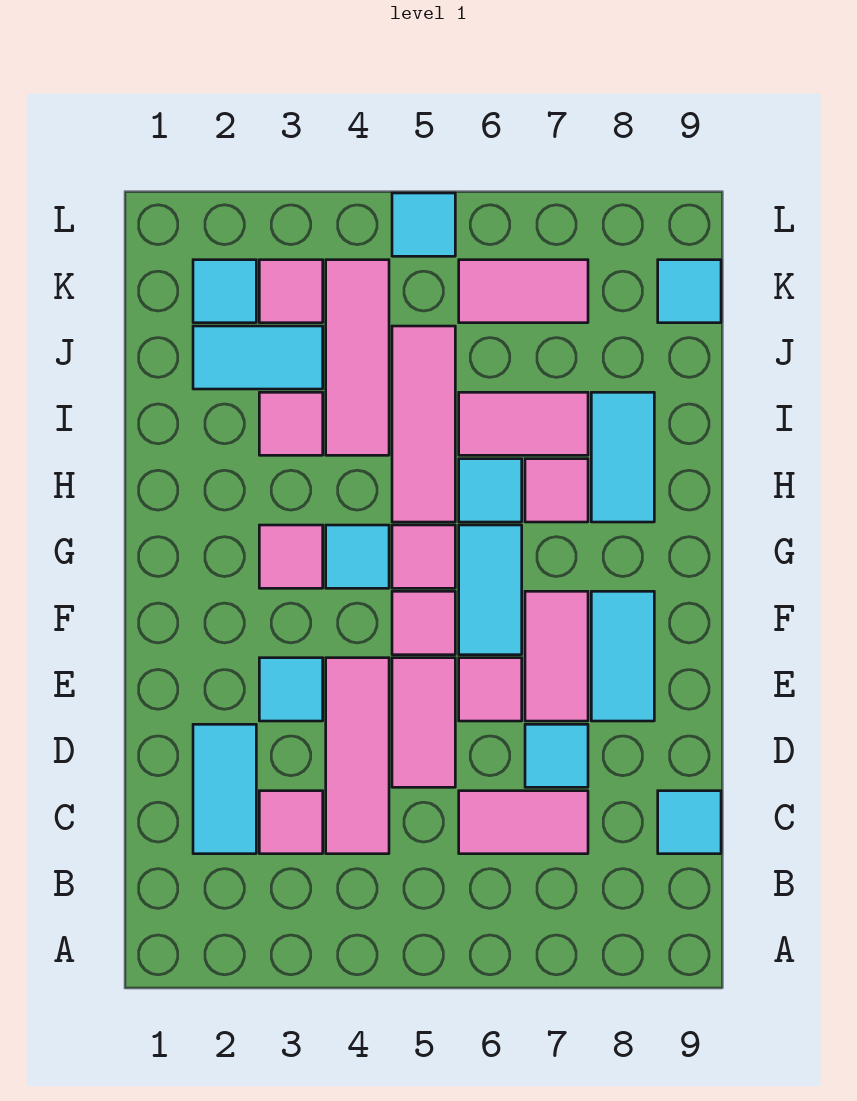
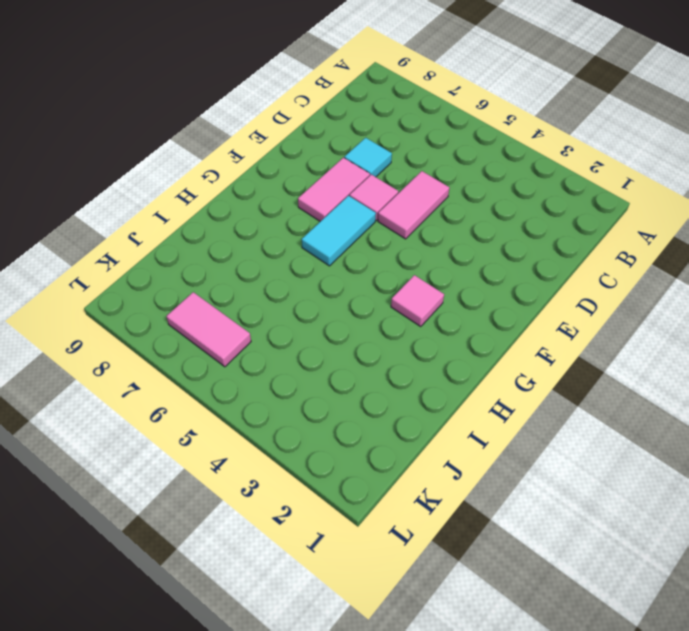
none -> cyan 1x2 tile [193,724,256,854]
none -> pink 1x1 tile [259,791,323,854]
none -> pink 1x3 tile [326,658,389,854]

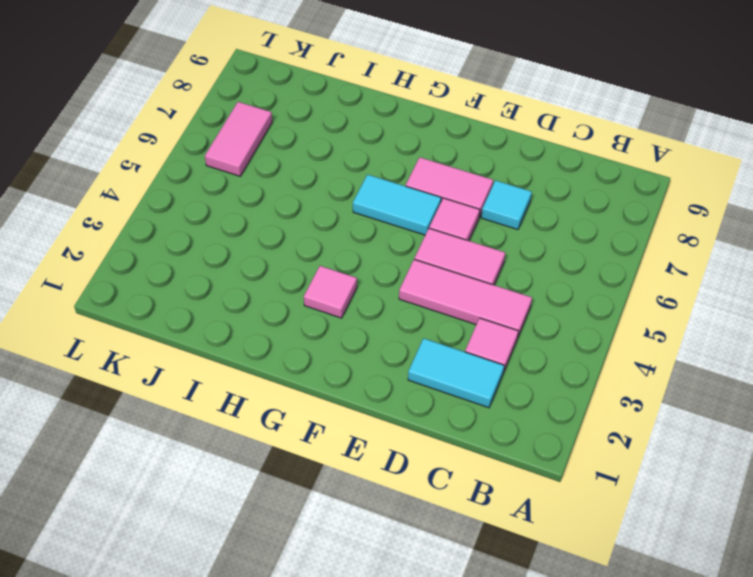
none -> pink 1x2 tile [459,791,588,854]
none -> cyan 1x1 tile [658,791,721,854]
none -> cyan 1x1 tile [259,658,323,721]

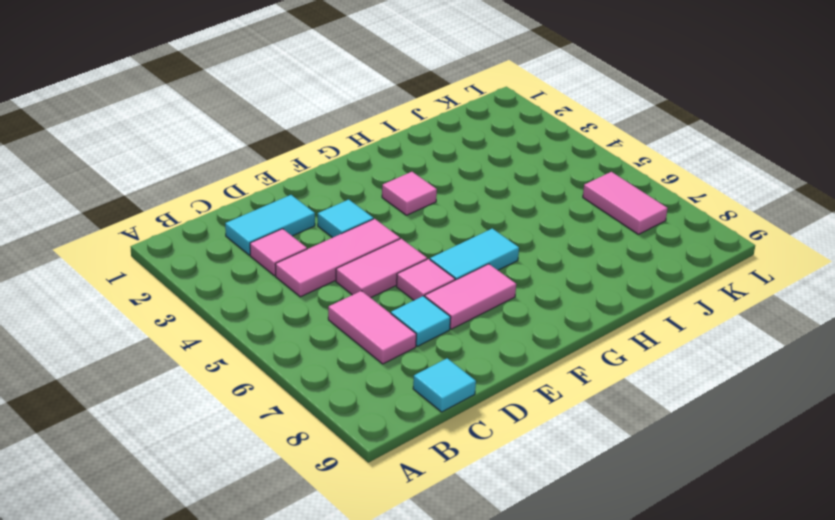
none -> cyan 1x2 tile [591,591,654,721]
none -> pink 1x1 tile [392,591,455,655]
none -> cyan 1x1 tile [326,525,389,588]

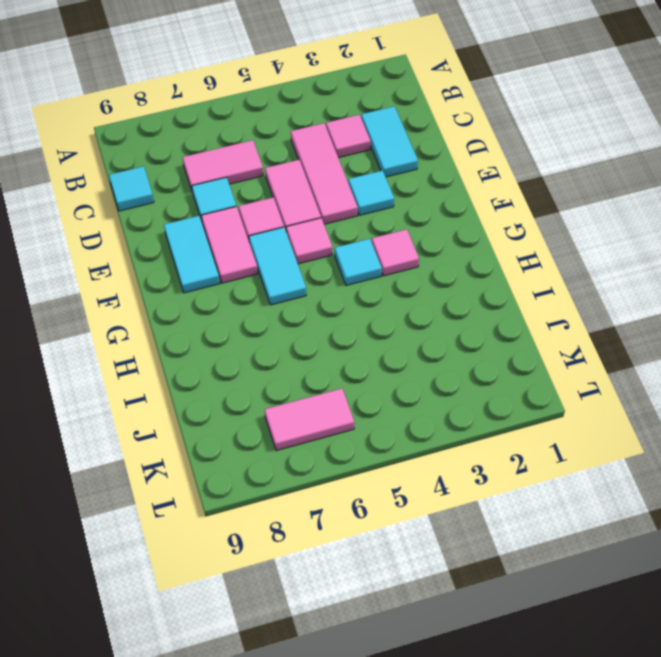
none -> pink 1x1 tile [392,525,455,588]
none -> pink 1x3 tile [392,326,455,522]
none -> cyan 1x1 tile [459,459,522,522]

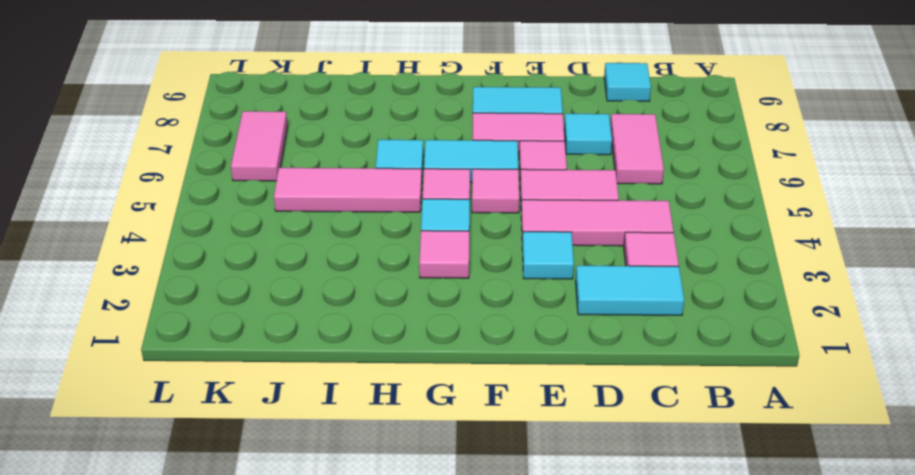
none -> pink 1x1 tile [525,459,588,522]
none -> cyan 1x2 tile [591,392,654,522]
none -> pink 1x1 tile [259,392,323,455]

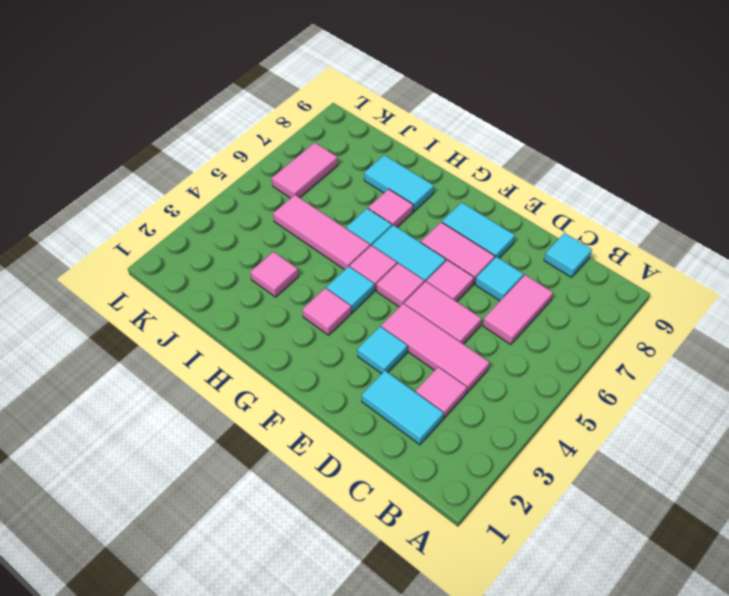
none -> pink 1x3 tile [326,260,389,455]
none -> pink 1x2 tile [459,392,588,455]
none -> cyan 1x2 tile [193,326,323,389]

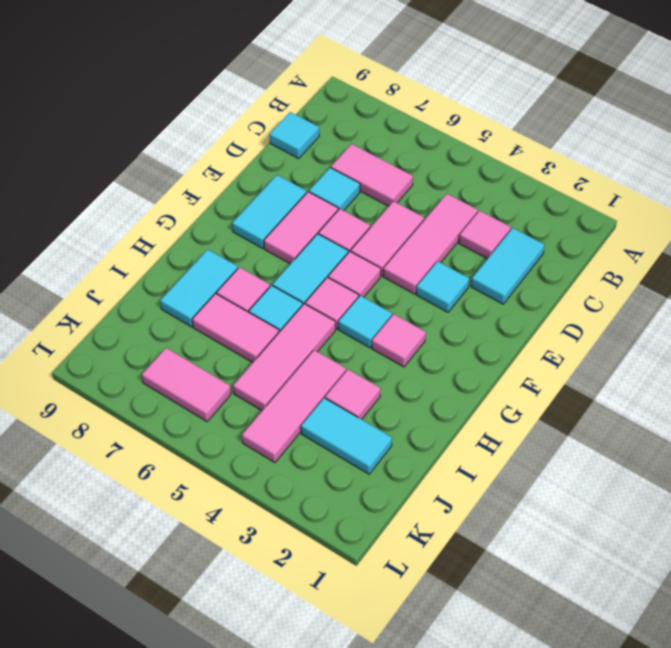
none -> cyan 1x1 tile [193,260,256,323]
none -> pink 1x1 tile [259,260,323,323]
none -> cyan 1x1 tile [658,260,721,323]

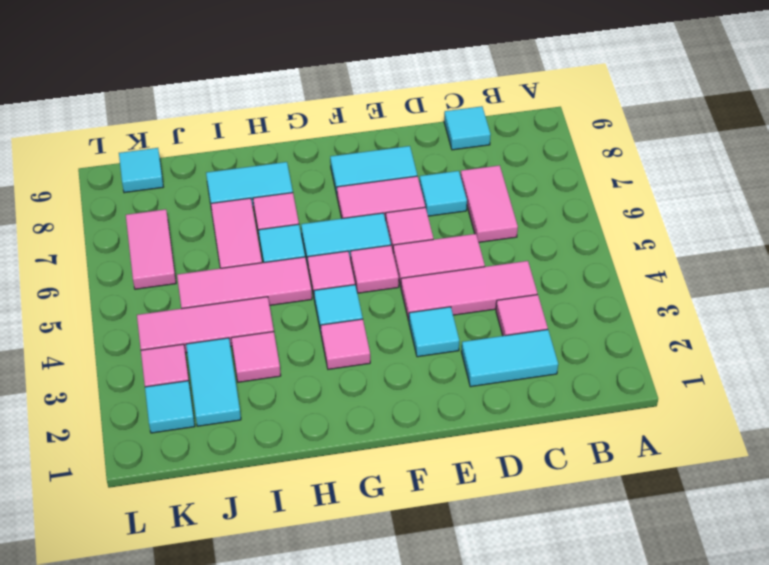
none -> cyan 1x1 tile [392,193,455,256]

